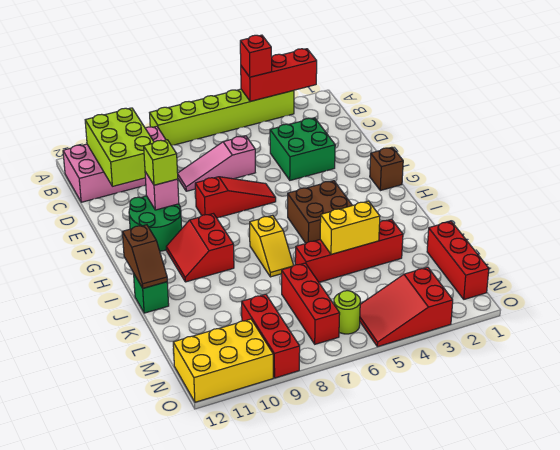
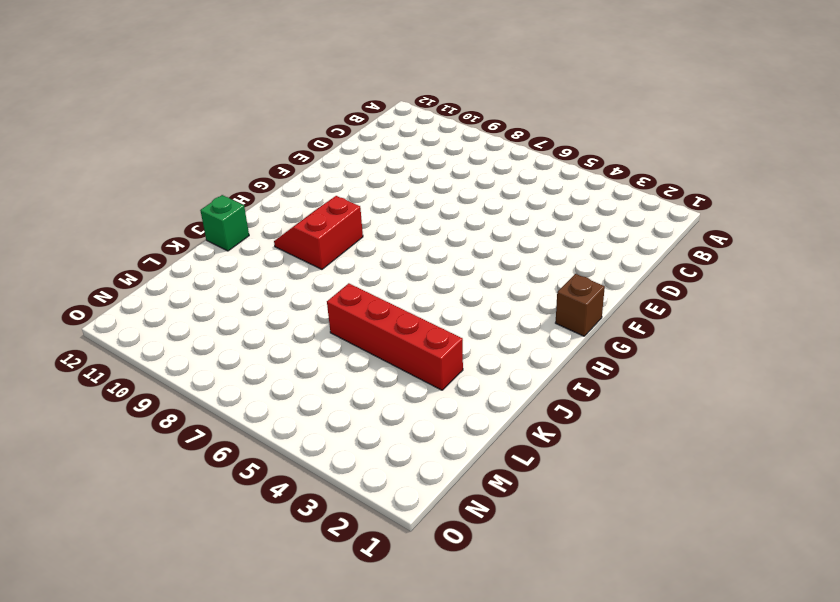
none -> lime 1x6 brick [150,89,294,145]
none -> pink 2x4 brick [63,126,166,202]
none -> green 2x2 brick [270,118,335,180]

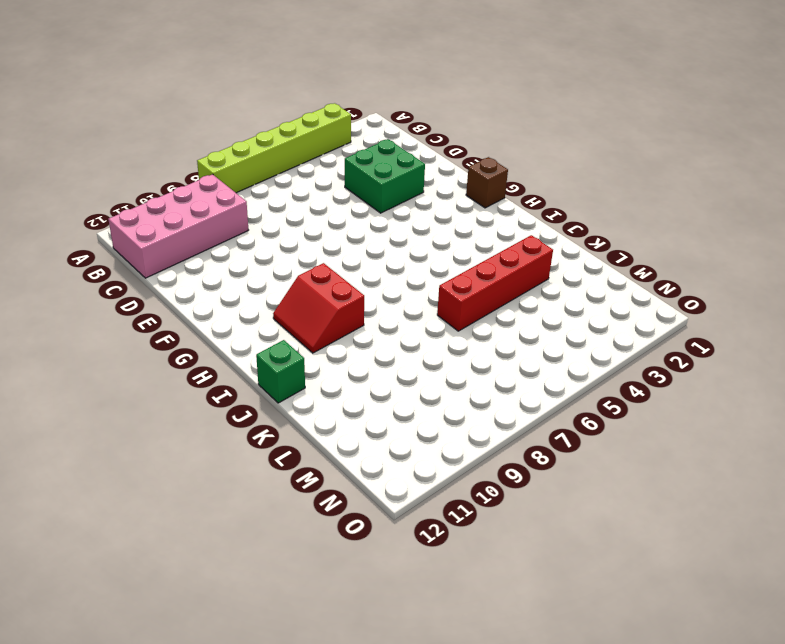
none -> pink 1x3 slope [178,136,255,191]
none -> red 1x3 slope [195,177,276,218]
none -> green 2x2 round brick [129,196,182,251]

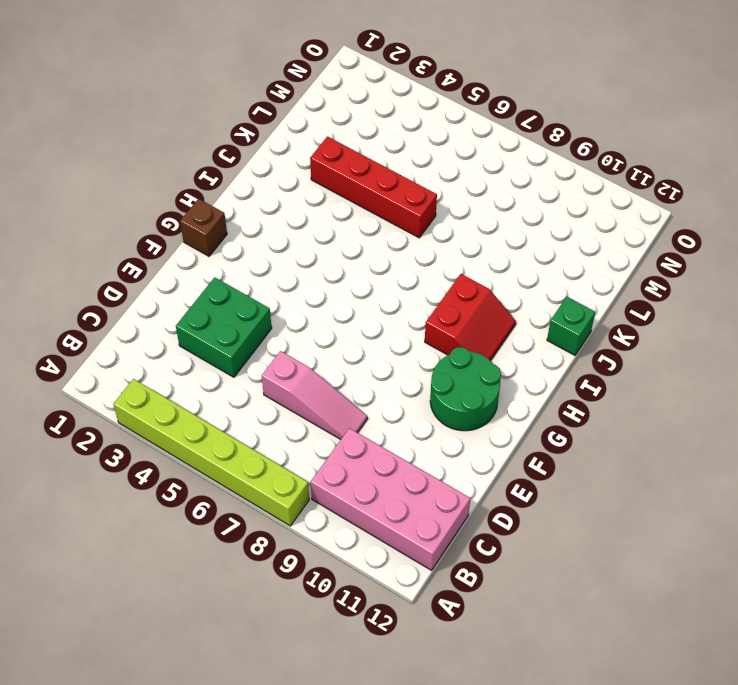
none -> red 1x3 slope [195,177,276,218]
none -> brown 2x2 brick [288,181,352,243]
none -> yellow 1x2 slope [250,215,294,277]

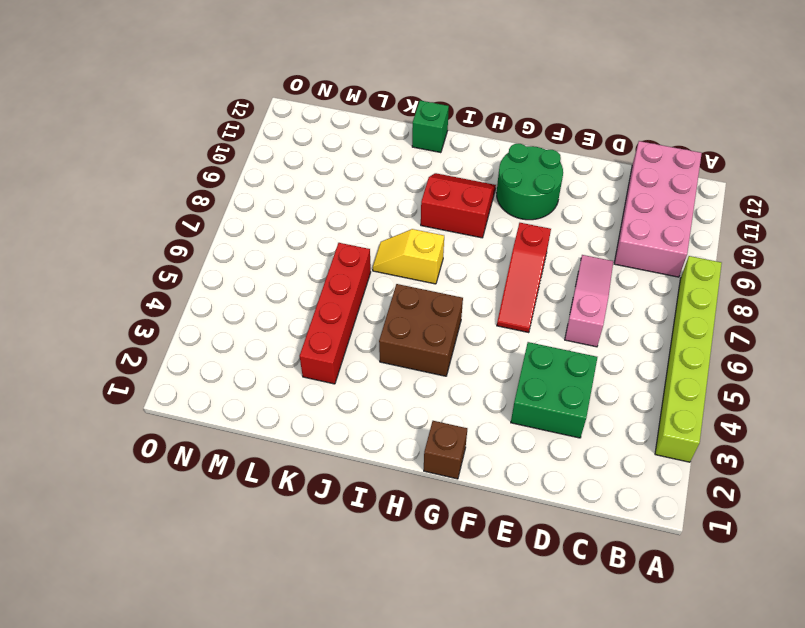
none -> red 1x3 brick [427,221,489,299]
none -> red 1x3 brick [282,263,340,344]
none -> red 1x3 brick [242,294,300,378]

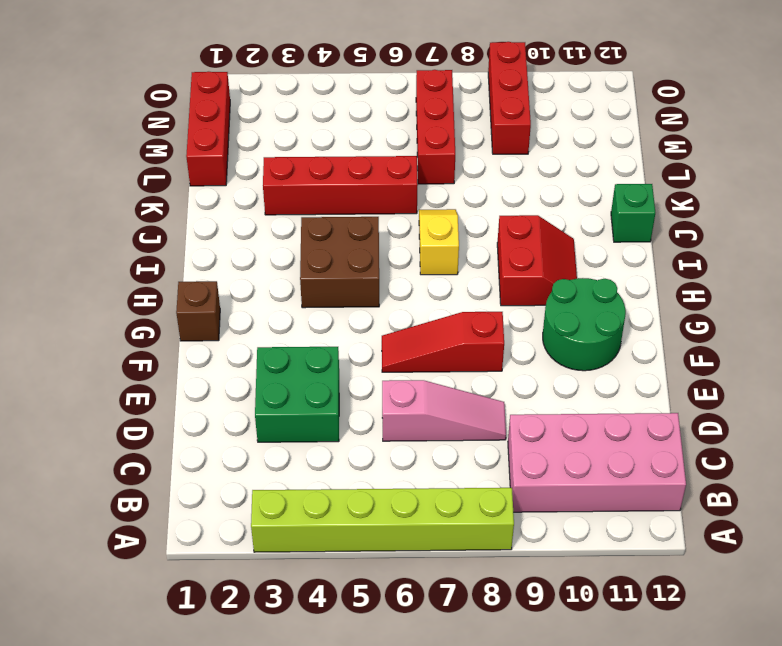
none -> red 2x3 slope [360,267,453,347]
none -> lime 1x1 round brick [334,291,360,334]
none -> yellow 2x3 brick [173,319,273,402]

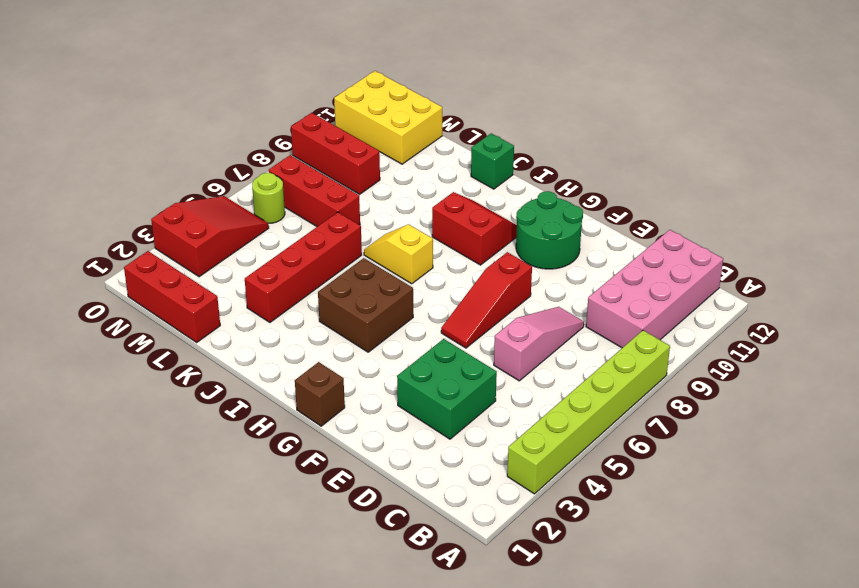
yellow 2x3 brick [334,71,442,164] -> yellow 2x3 brick turned to [173,319,273,402]
none -> red 1x3 brick [241,49,317,101]
none -> lime 2x3 brick [85,108,154,186]
none -> pink 1x1 brick [145,172,179,210]

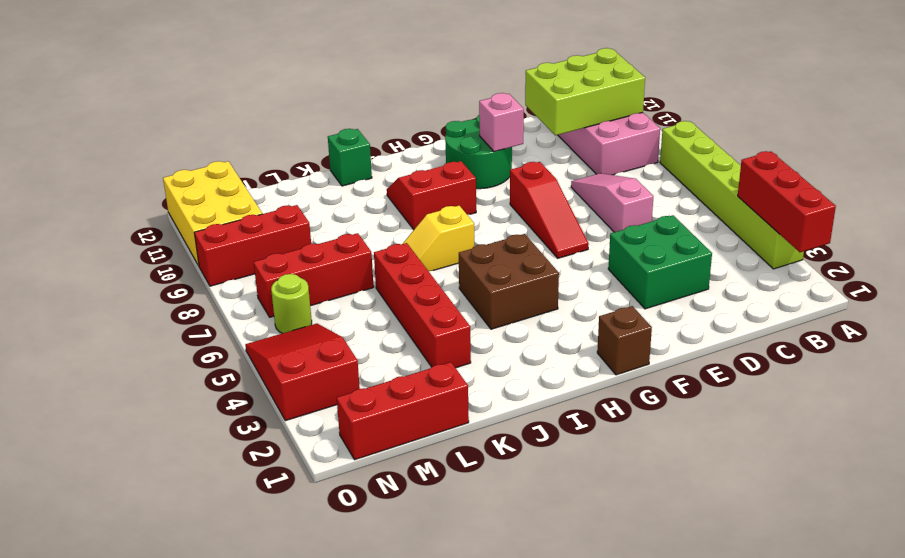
none -> brown 1x2 slope [122,225,167,288]
none -> yellow 1x2 brick [320,201,380,254]
none -> red 1x1 brick [240,35,272,77]

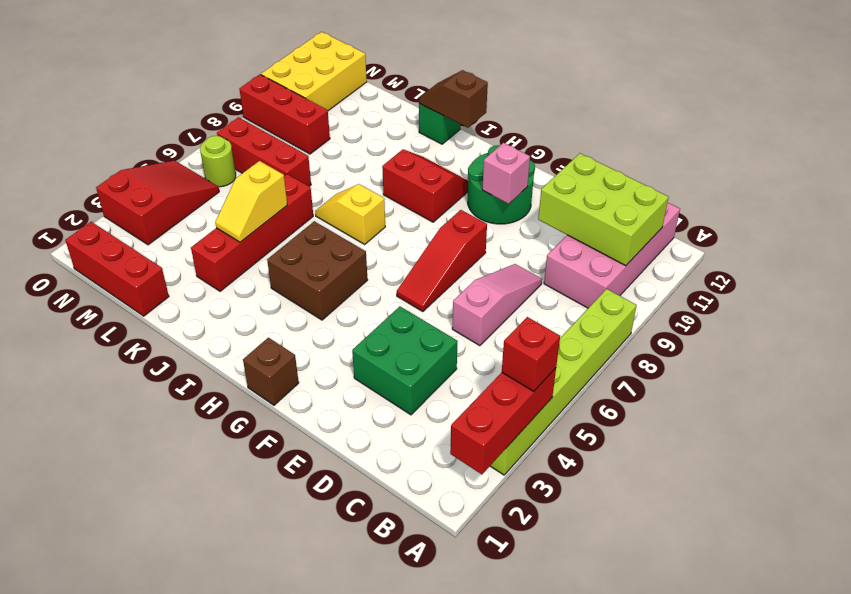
yellow 1x2 slope [215,161,287,242] -> yellow 1x2 brick [320,201,380,254]
none -> lime 1x1 brick [144,140,178,185]

